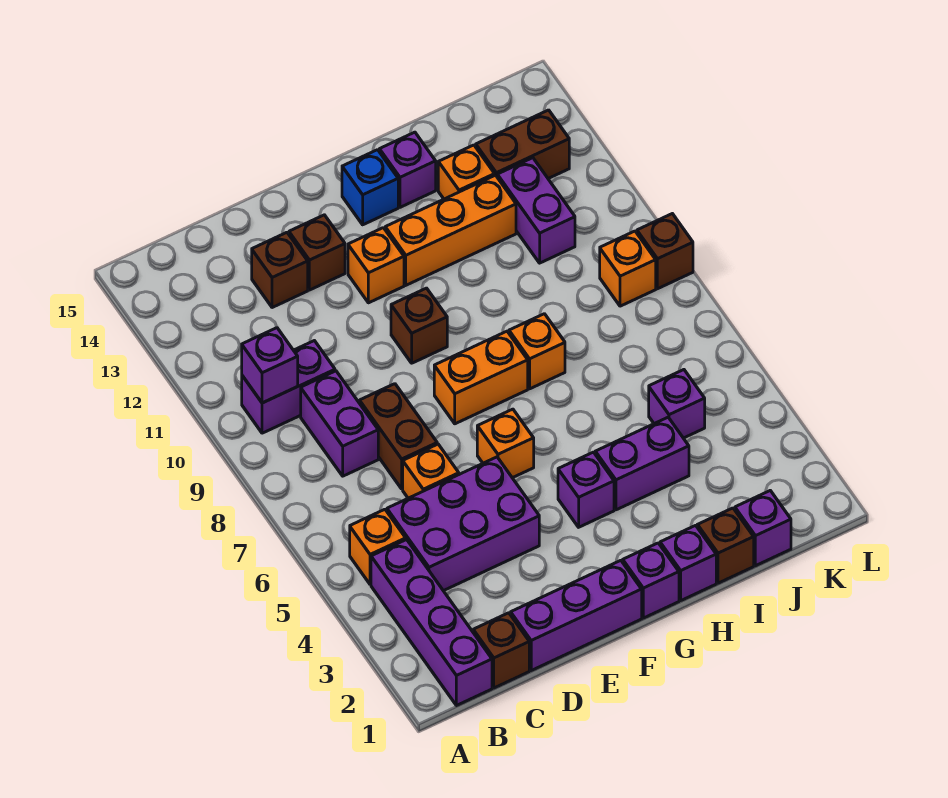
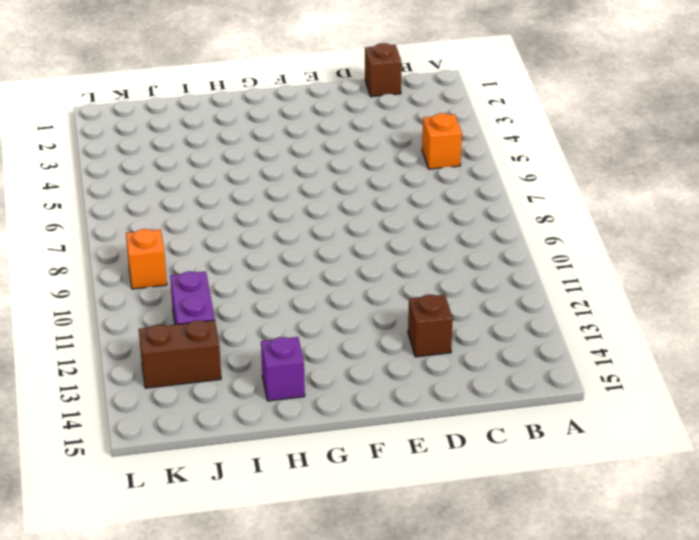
none -> purple 1x4 brick [371,540,492,706]
none -> purple 1x2 brick [242,341,335,433]
none -> purple 2x3 brick [387,457,539,591]
none -> purple 1x2 brick [301,371,378,476]

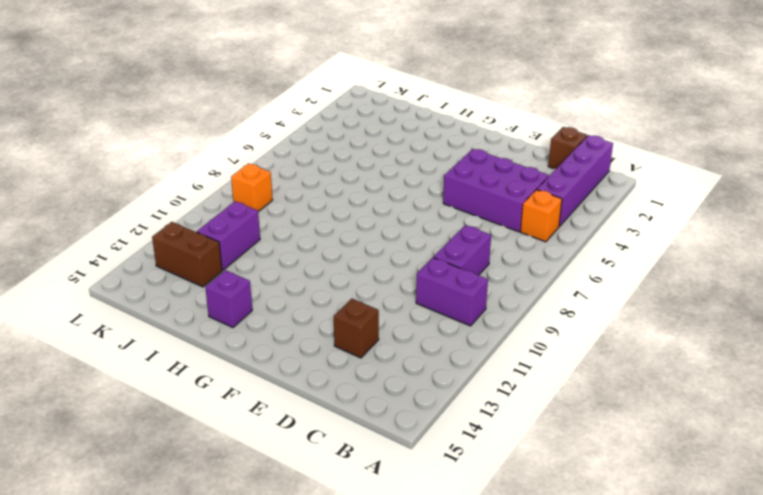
none -> purple 1x3 brick [511,560,642,670]
none -> orange 1x1 brick [403,444,459,498]
none -> brown 1x2 brick [360,384,437,489]
none -> brown 1x1 brick [289,215,345,290]

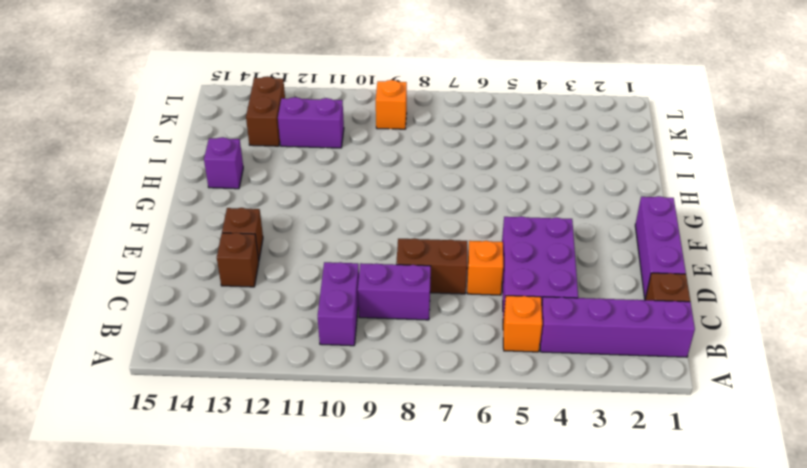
none -> orange 1x1 brick [477,409,534,478]
none -> orange 1x2 brick [434,331,528,424]
none -> brown 1x1 brick [391,288,447,363]
none -> orange 1x1 brick [348,228,404,303]

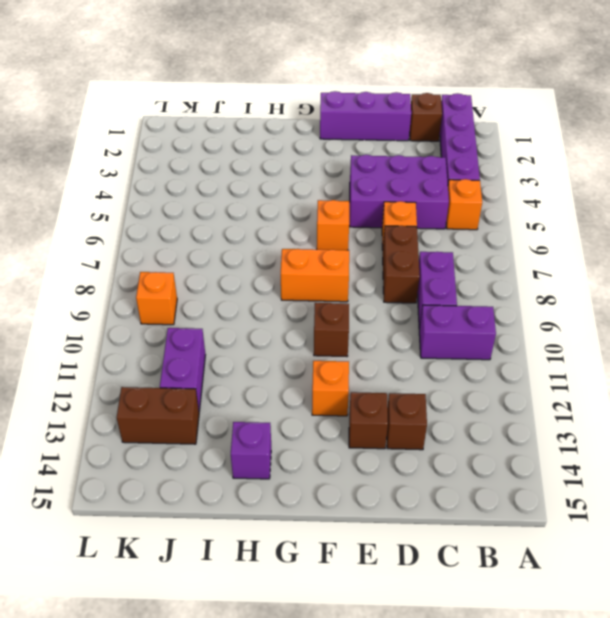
none -> purple 1x1 brick [623,543,679,618]
none -> purple 1x1 brick [558,452,614,527]
none -> orange 1x3 brick [385,175,516,285]
none -> blue 1x1 brick [342,150,398,225]

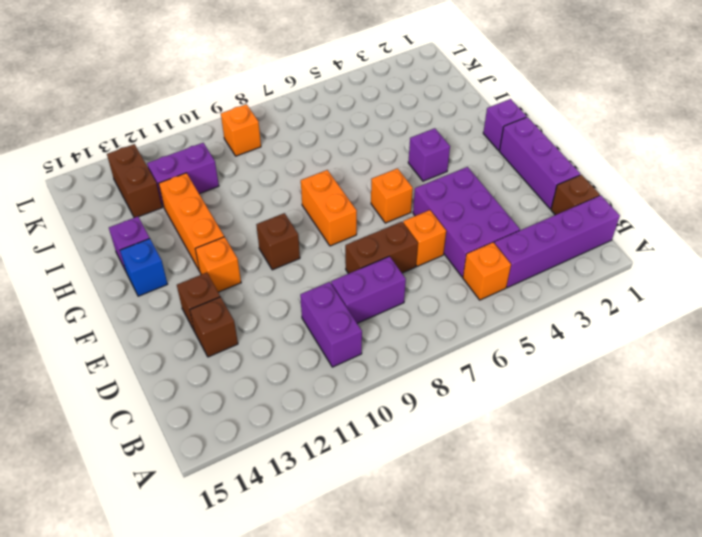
none -> purple 1x1 brick [660,525,716,600]
none -> purple 1x2 brick [595,417,689,510]
none -> orange 1x1 brick [509,314,565,389]
none -> brown 1x1 brick [697,508,754,583]

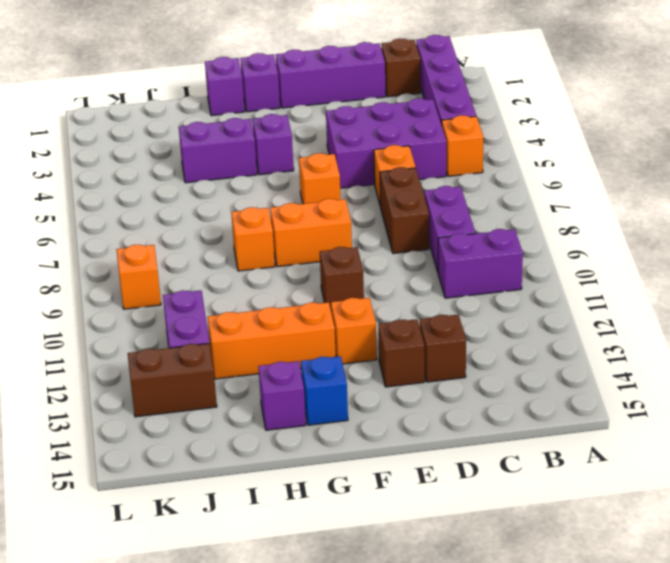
none -> brown 1x1 brick [697,508,754,583]
none -> orange 1x1 brick [438,145,495,199]
none -> purple 1x1 brick [735,491,791,566]
none -> purple 1x1 brick [649,370,705,438]

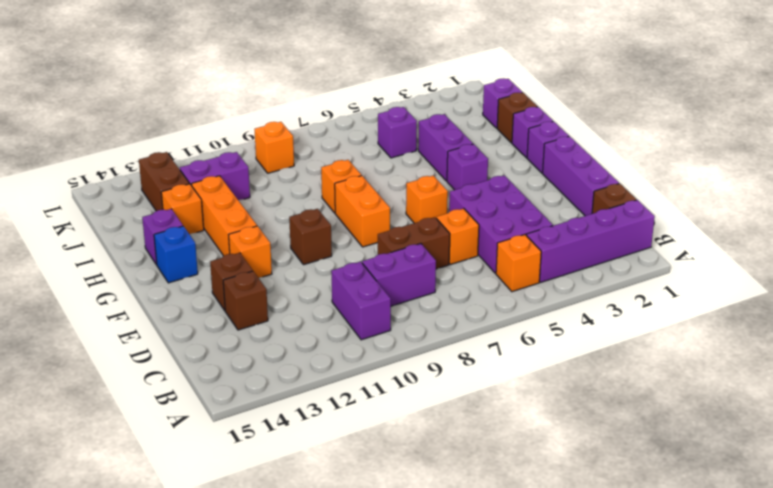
none -> brown 1x1 brick [637,214,693,289]
none -> purple 1x1 brick [242,328,298,403]

